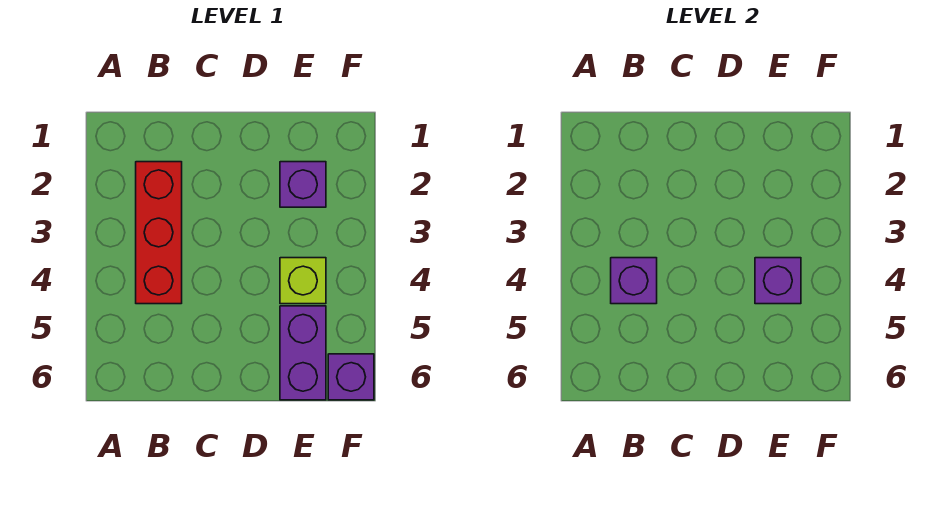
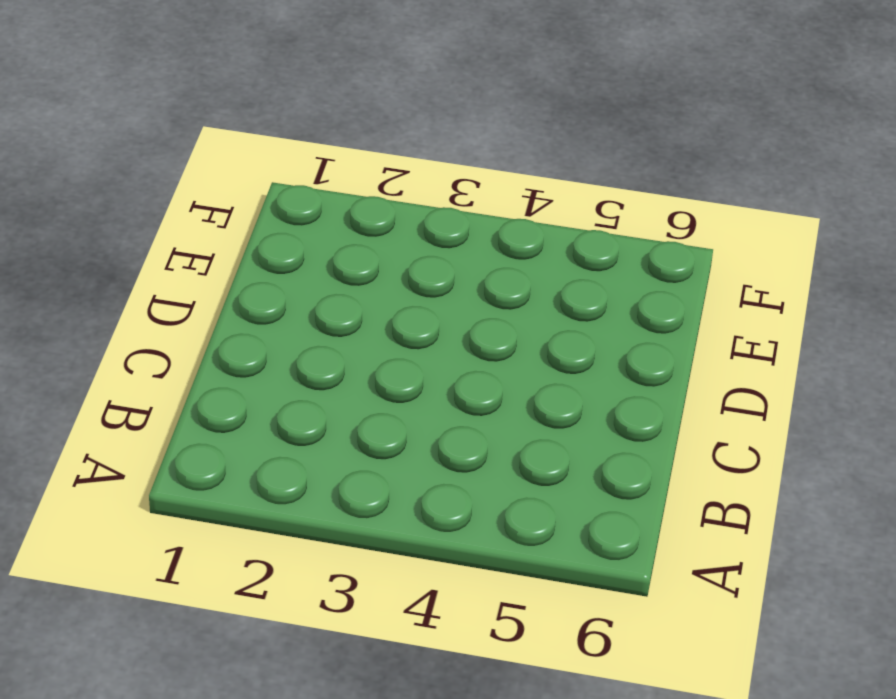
none -> red 1x3 brick [136,162,182,304]
none -> purple 1x1 brick [280,162,326,207]

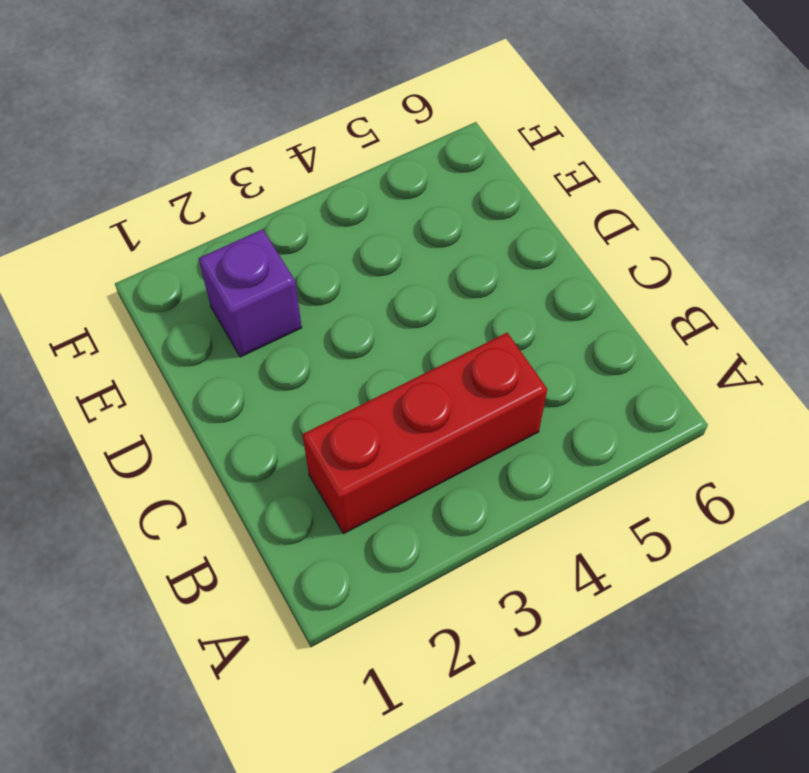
none -> lime 1x1 brick [280,258,326,304]
none -> purple 1x2 brick [280,306,326,400]

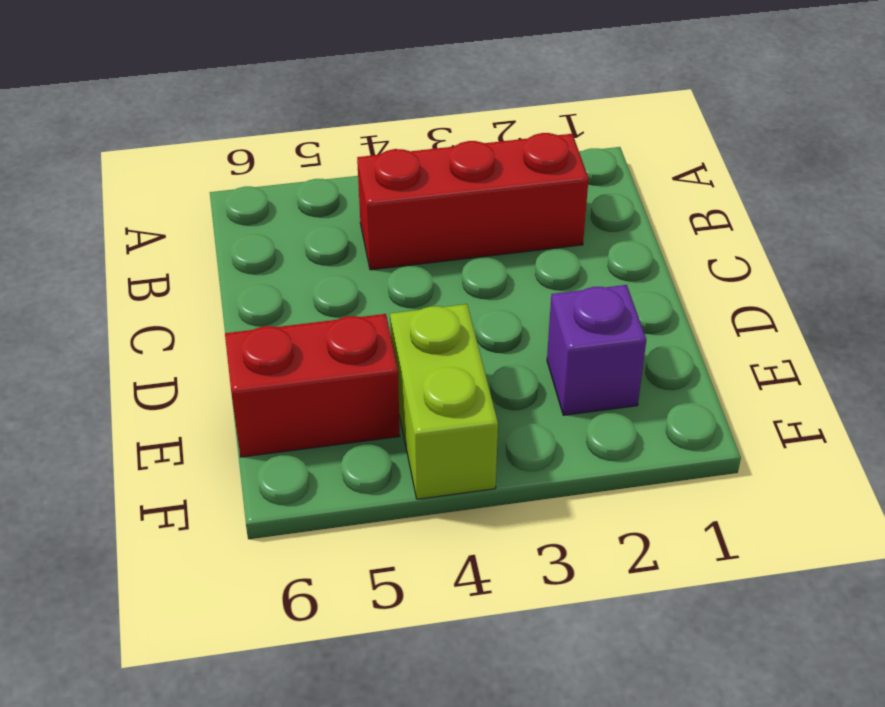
lime 1x2 brick [390,304,498,499] -> lime 1x1 brick [280,258,326,304]
red 1x2 brick [225,314,400,457] -> purple 1x2 brick [280,306,326,400]
none -> purple 1x1 brick [328,354,374,400]
none -> purple 1x1 brick [611,258,657,304]

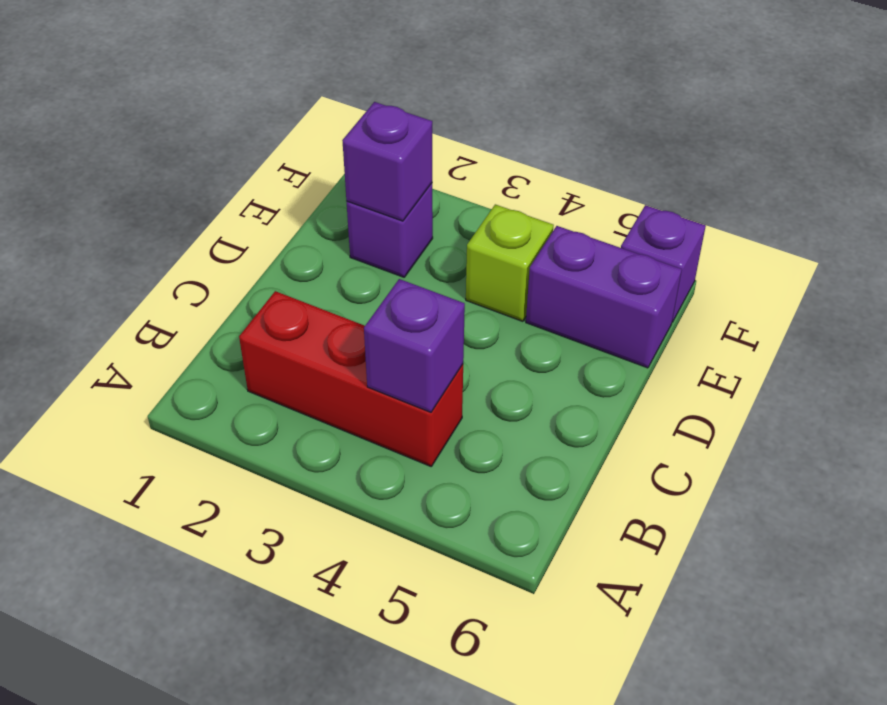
purple 1x1 brick [342,102,432,221] -> purple 1x1 brick moved to [755,258,801,304]

